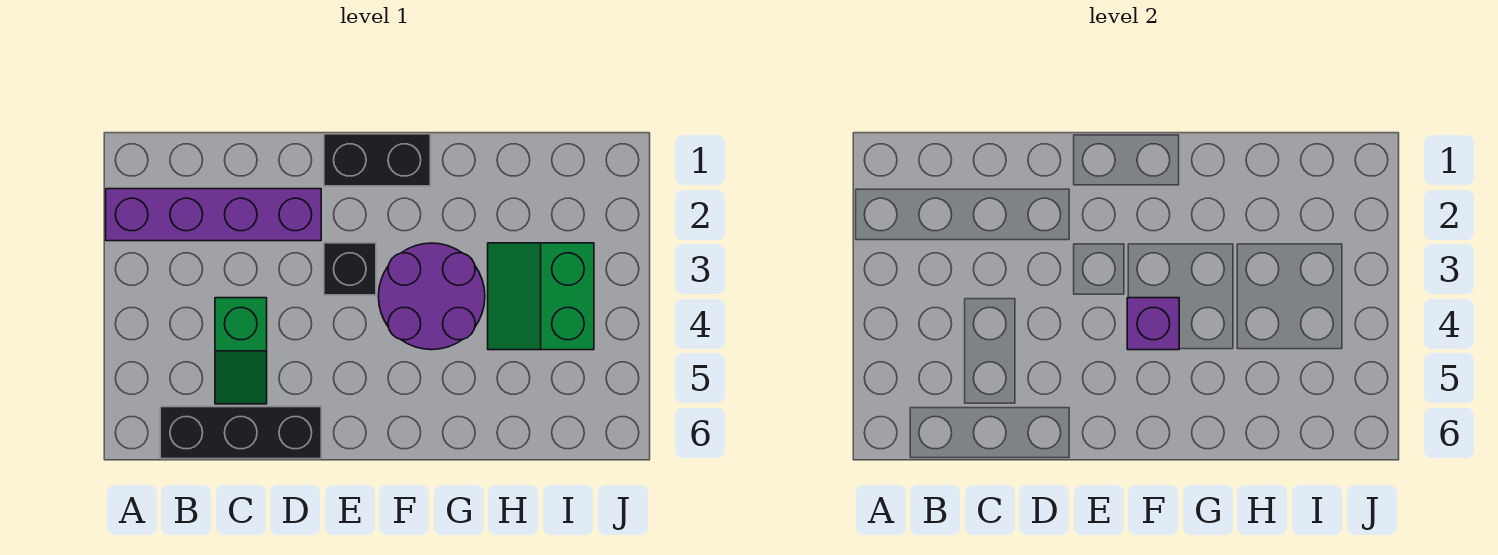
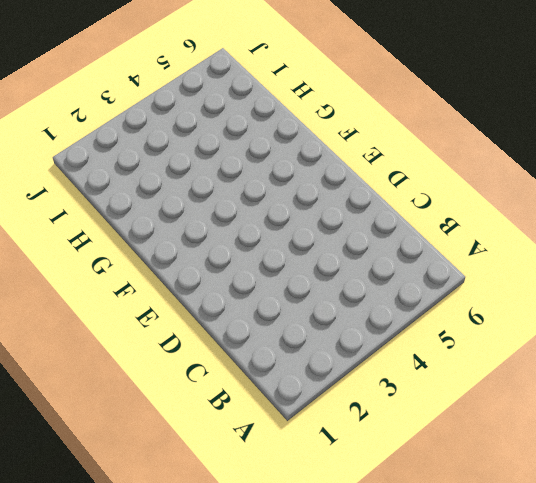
none -> purple 1x4 brick [106,189,321,241]
none -> black 1x3 brick [160,407,321,459]

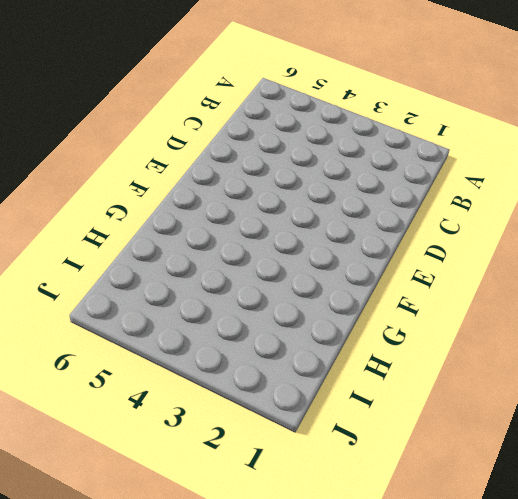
none -> purple 1x4 brick [106,189,321,241]
none -> black 1x3 brick [160,407,321,459]

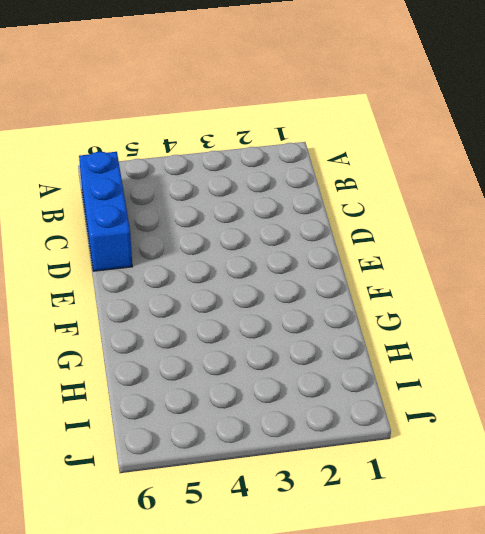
blue 1x3 brick [79,152,132,271] -> black 1x3 brick [160,407,321,459]
none -> purple 1x4 brick [106,189,321,241]
none -> green 1x2 slope [215,298,267,404]

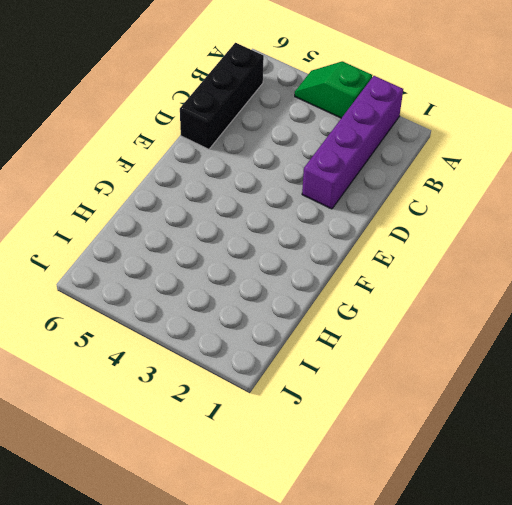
green 1x2 slope [295,61,372,118] -> green 1x2 slope moved to [215,298,267,404]
none -> black 1x2 brick [324,134,430,186]
none -> black 1x1 brick [324,243,376,295]

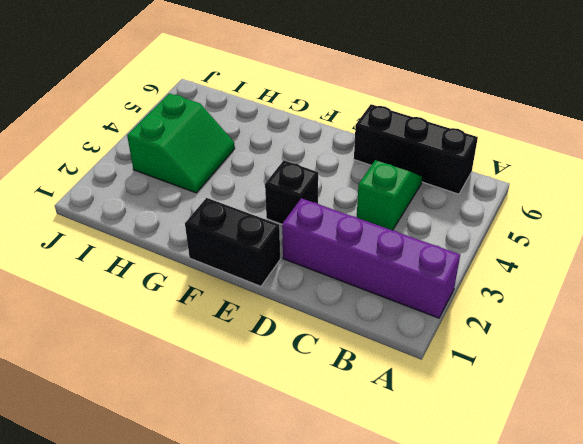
none -> purple 2x2 round brick [378,243,485,350]
none -> purple 1x1 brick [1127,298,1179,350]

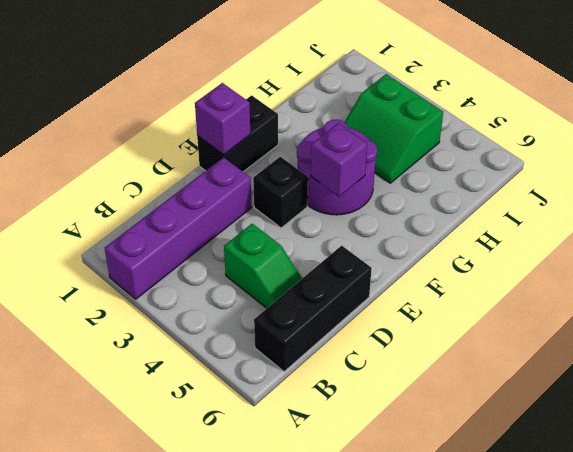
purple 1x1 brick [195,83,250,155] -> none

